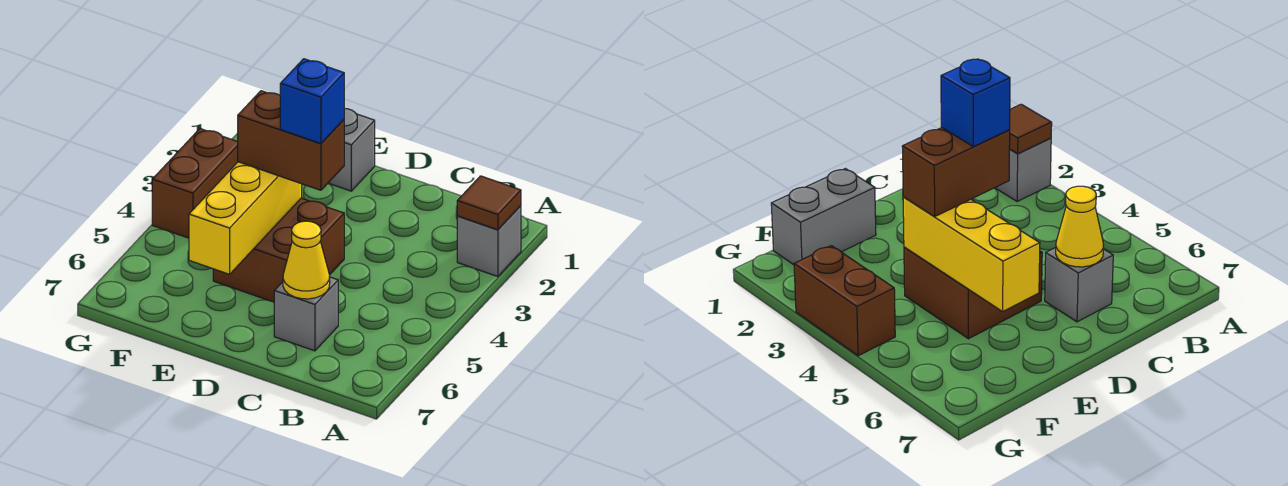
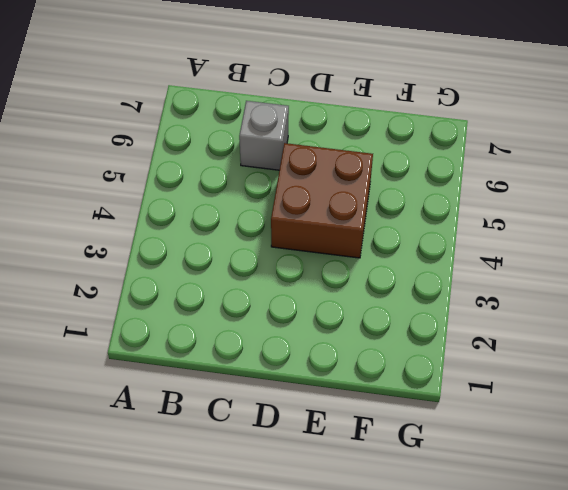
none -> grey 1x1 brick [457,206,521,277]
none -> grey 1x2 brick [329,108,375,191]

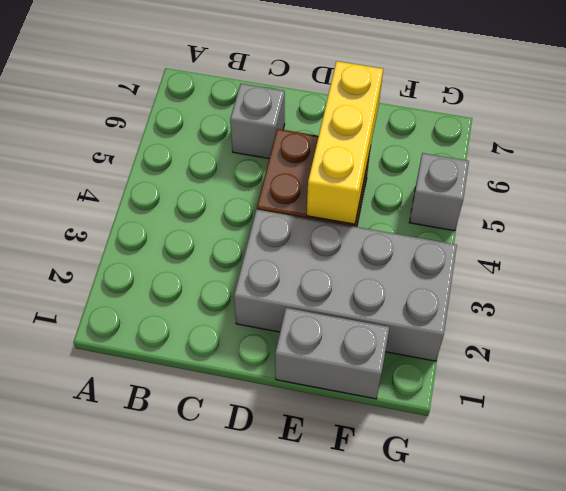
grey 2x4 brick [234,210,457,361] -> brown 1x2 brick [152,129,238,238]
grey 1x1 brick [409,153,469,231] -> grey 1x1 brick moved to [457,206,521,277]
none -> brown 1x1 tile [457,176,521,230]
none -> yellow 1x1 cone [283,221,330,299]

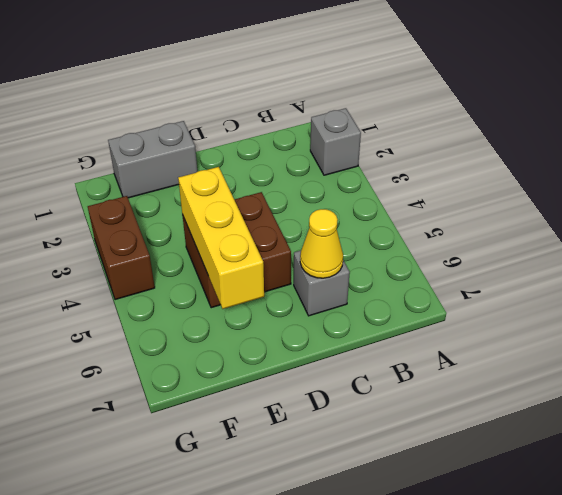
none -> brown 1x1 tile [457,176,521,230]
none -> brown 1x2 brick [238,91,344,190]

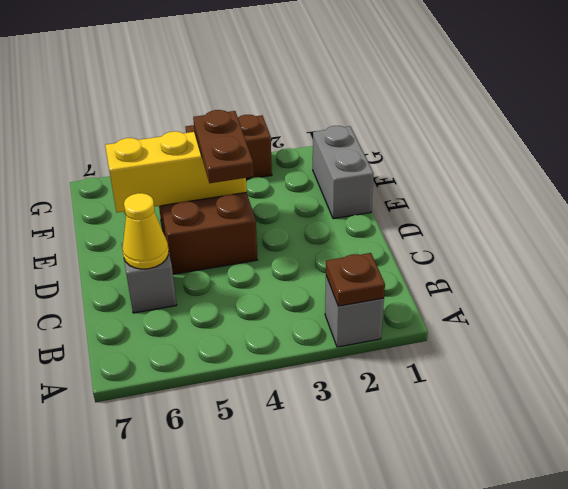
brown 1x1 plate [326,253,385,306] -> brown 1x1 tile [457,176,521,230]
brown 1x2 plate [193,110,254,183] -> brown 1x2 brick [238,91,344,190]
none -> blue 1x1 brick [280,59,344,144]

